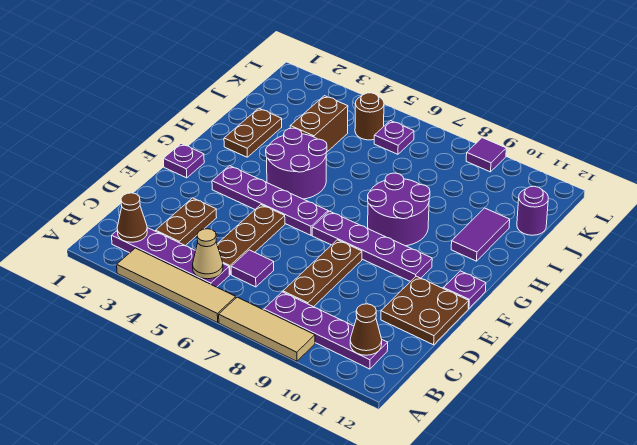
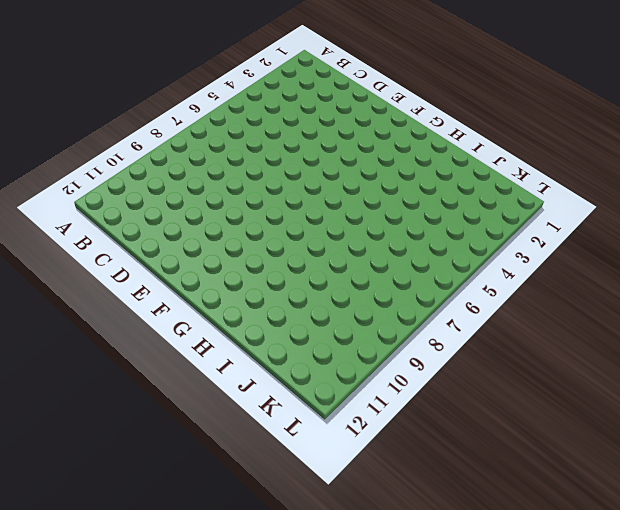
none -> tan 1x4 tile [117,248,236,323]
none -> tan 1x3 tile [219,297,315,361]
none -> purple 1x4 plate [112,228,229,287]

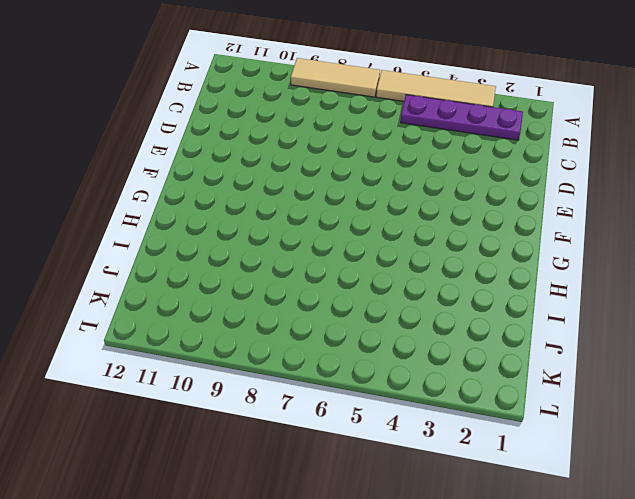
none -> purple 1x4 plate [264,292,388,369]
none -> brown 1x2 plate [156,198,217,246]
none -> brown 1x3 plate [217,205,285,274]

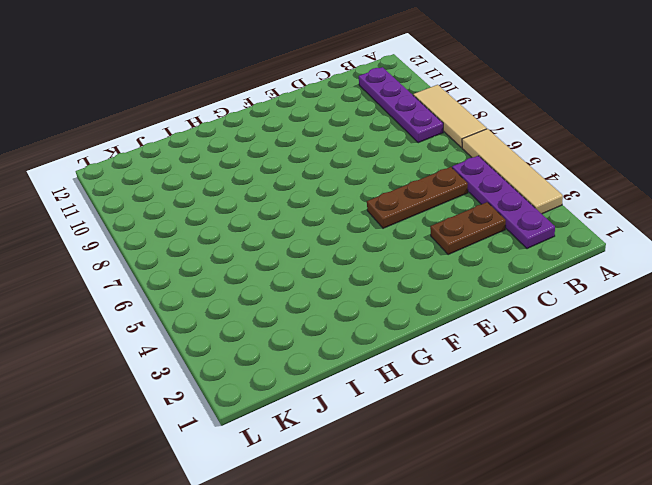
none -> purple 1x1 tile [231,250,274,287]
none -> brown 1x3 plate [283,240,362,307]
none -> brown 2x2 plate [381,276,469,345]

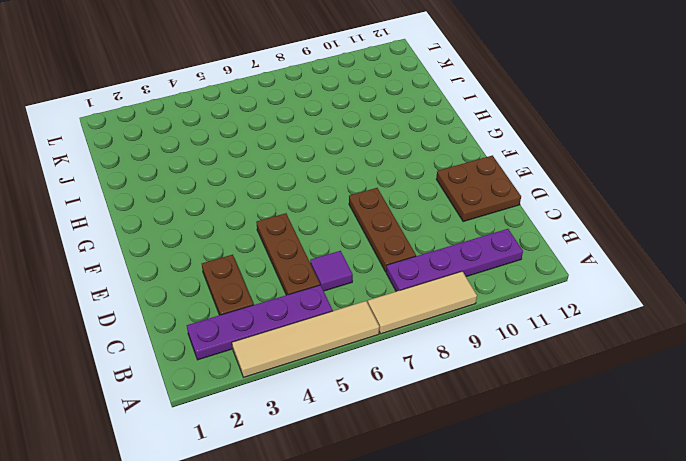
none -> purple 1x1 plate [163,144,204,178]
none -> purple 1x4 plate [212,166,328,235]
none -> purple 1x4 plate [312,211,432,282]

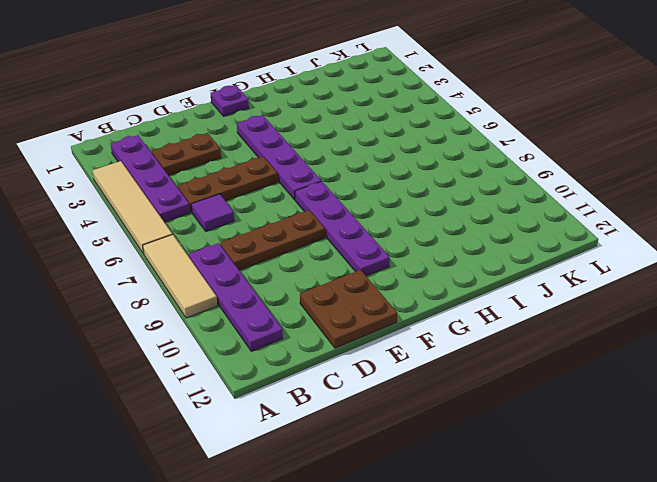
none -> purple 1x1 plate [444,271,486,308]
none -> purple 2x2 round brick [266,128,327,199]
none -> purple 2x2 round brick [368,173,430,246]

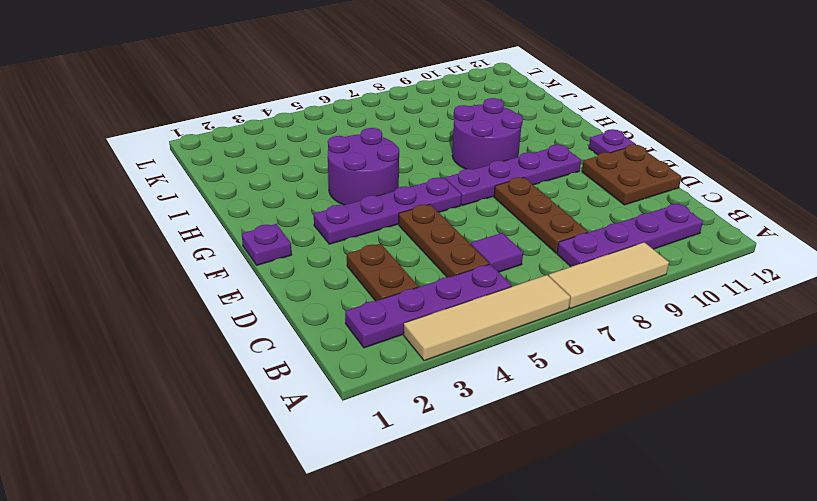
none -> brown 1x2 plate [224,108,282,157]
none -> purple 1x2 tile [451,208,510,261]
none -> brown 1x2 brick [290,96,348,153]

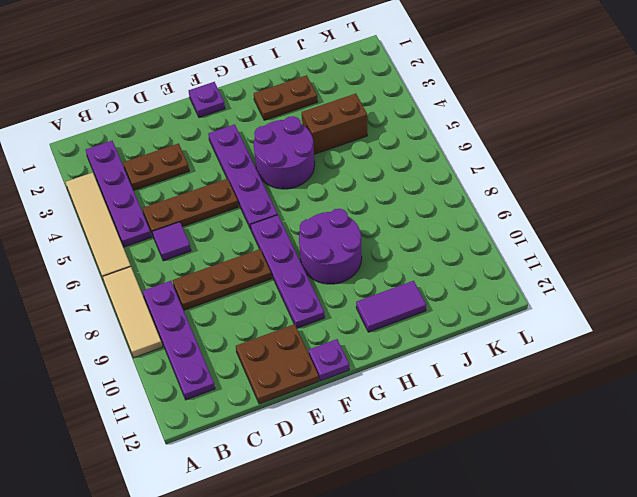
none -> purple 1x1 round brick [517,186,548,235]
none -> brown 1x1 round brick [355,93,384,140]
none -> purple 1x1 plate [374,121,414,154]

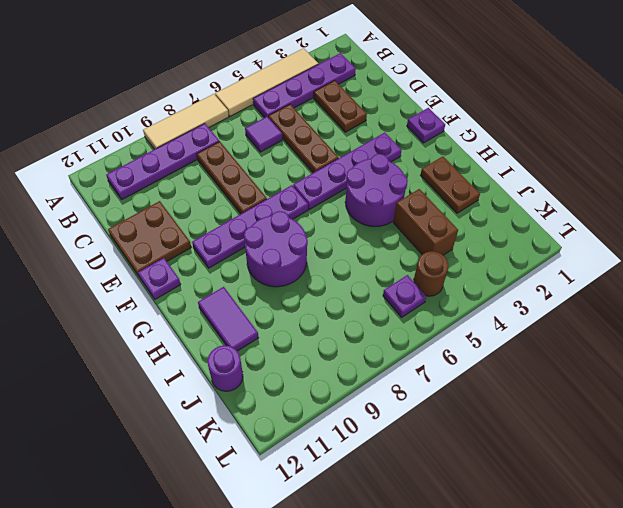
none -> purple 1x1 tile [466,138,506,172]
none -> brown 1x1 cone [117,193,147,242]
none -> tan 1x1 cone [192,229,223,279]

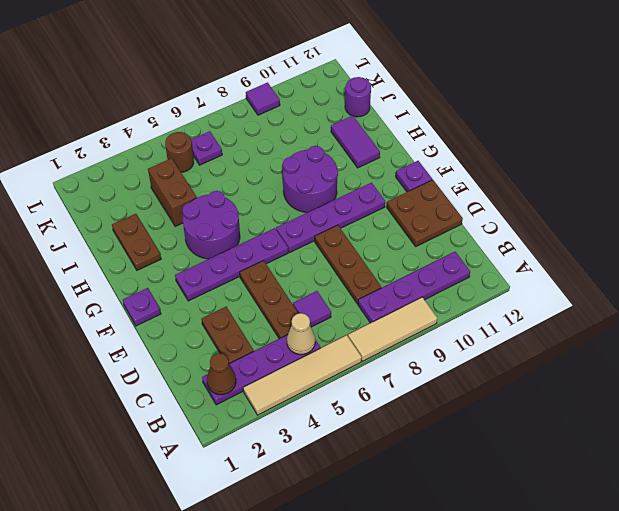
none -> brown 1x1 cone [350,304,382,355]

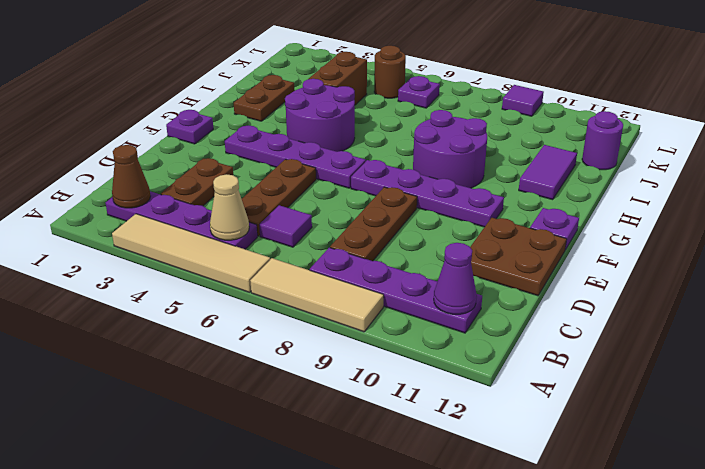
purple 1x1 cone [434,243,477,314] -> brown 1x1 cone [350,304,382,355]

